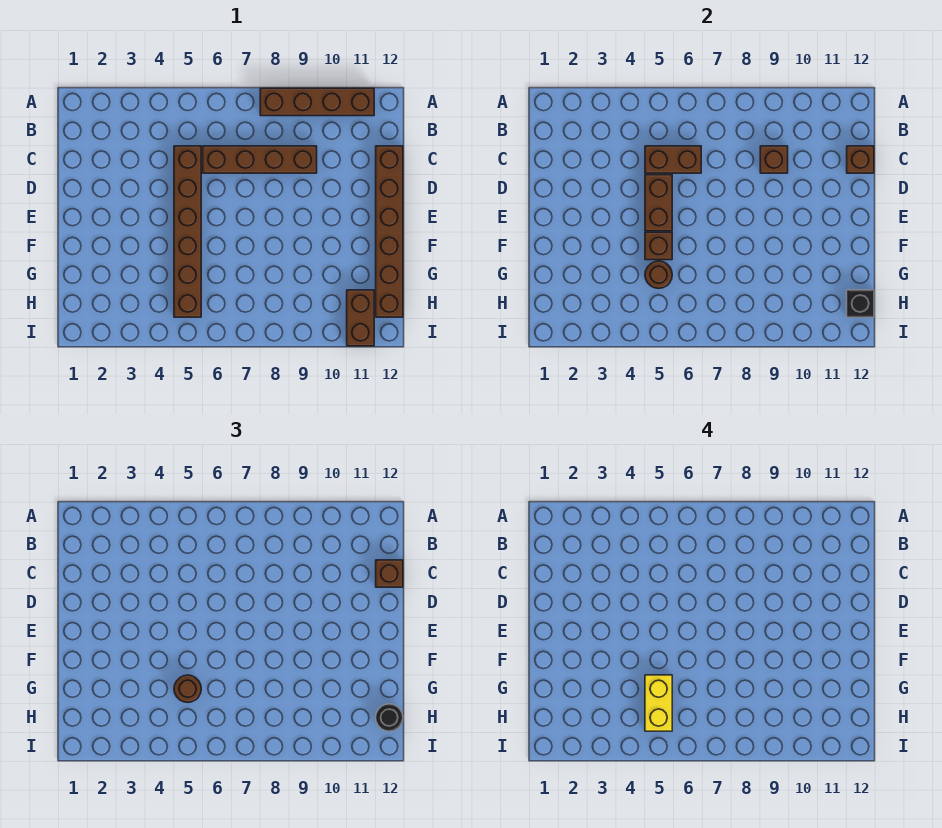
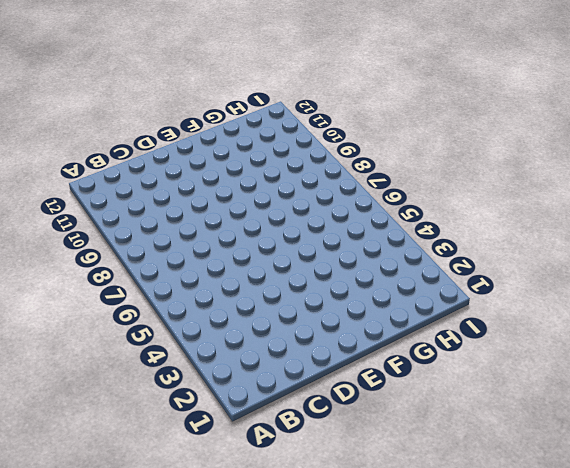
none -> brown 1x4 brick [260,88,374,116]
none -> brown 1x6 brick [174,146,201,317]
none -> brown 1x4 brick [203,146,317,173]

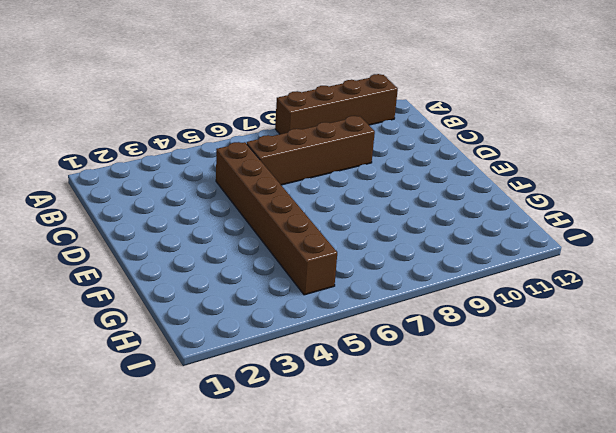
none -> brown 1x6 brick [376,146,403,317]
none -> brown 1x2 brick [347,290,374,346]
none -> brown 1x2 brick [645,146,701,173]

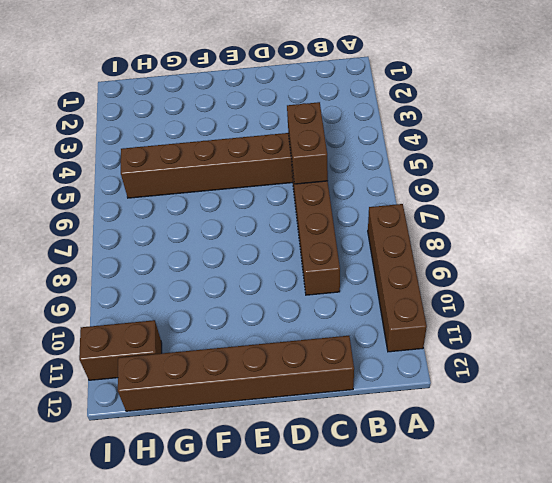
none -> brown 1x1 brick [760,146,788,173]
none -> brown 1x1 brick [847,146,874,173]
none -> brown 1x2 brick [645,175,672,231]

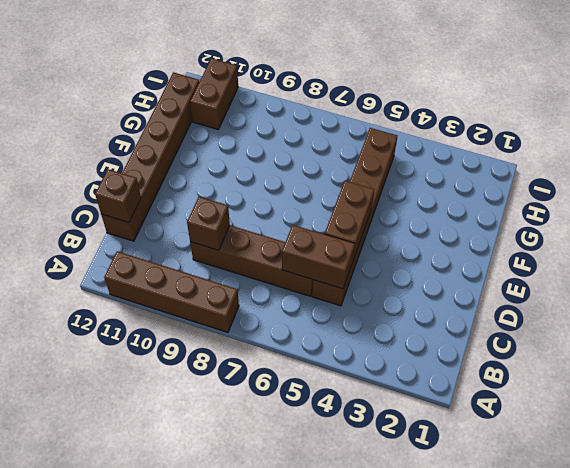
none -> brown 1x1 brick [645,232,672,260]
none -> brown 1x1 round brick [645,261,672,289]
none -> black 1x1 brick [847,290,874,317]

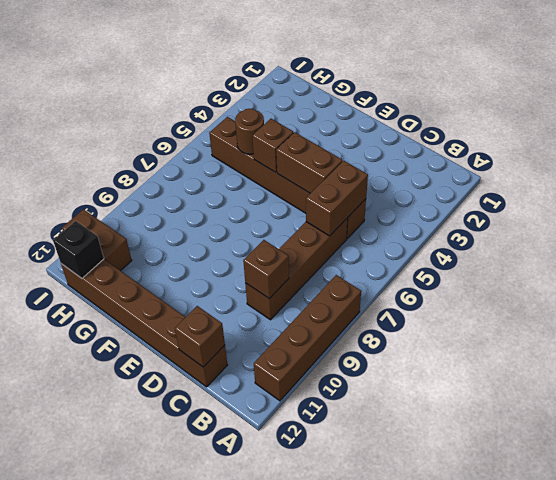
none -> brown 1x1 brick [376,560,403,587]
none -> brown 1x1 round brick [174,675,201,703]
none -> black 1x1 round brick [376,704,403,731]

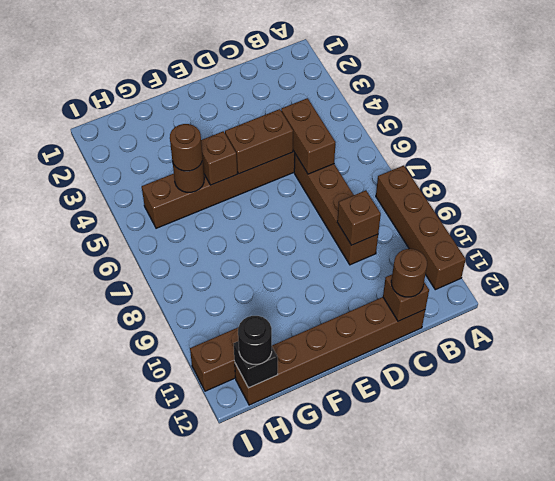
brown 1x1 round brick [391,249,427,297] -> brown 1x1 brick [376,560,403,587]
none -> yellow 1x2 brick [645,675,672,731]

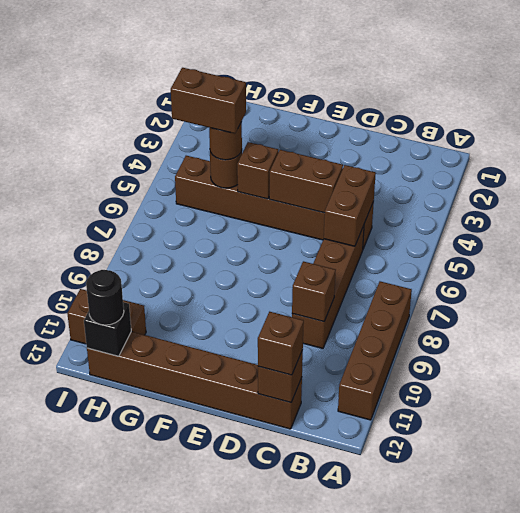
brown 1x2 brick [171,68,246,133] -> yellow 1x2 brick [645,675,672,731]

